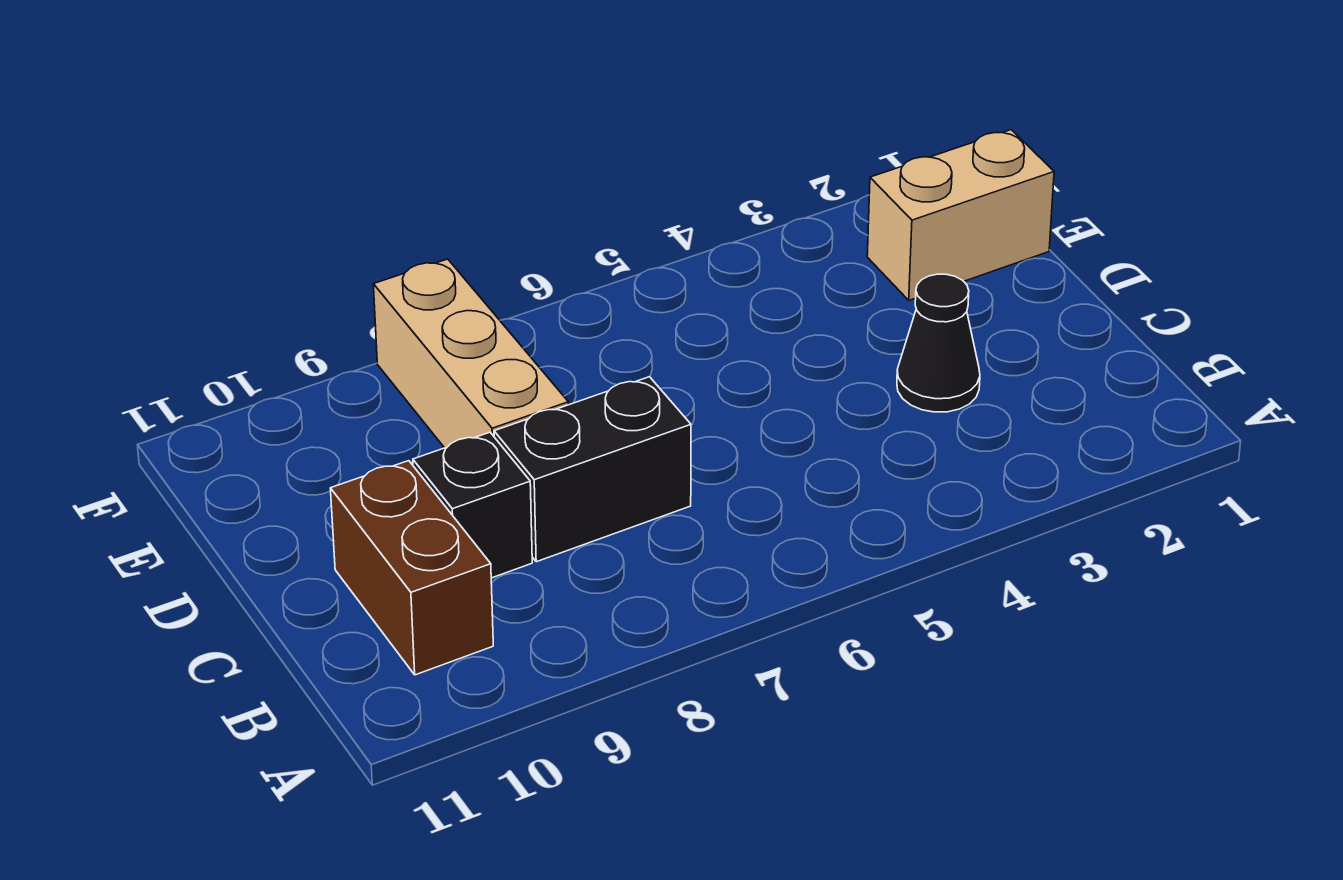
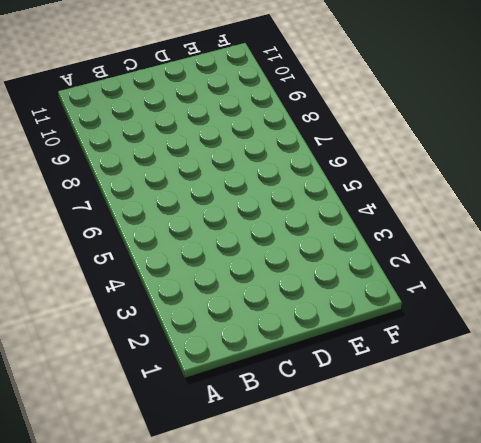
none -> brown 1x2 brick [330,461,493,675]
none -> black 1x1 cone [897,274,980,412]

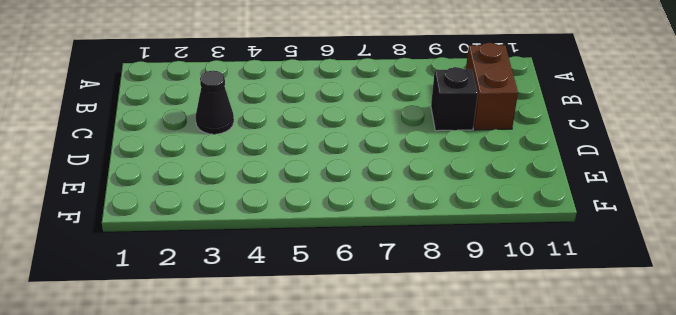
none -> black 1x2 brick [494,377,691,562]
none -> tan 1x3 brick [373,259,568,448]

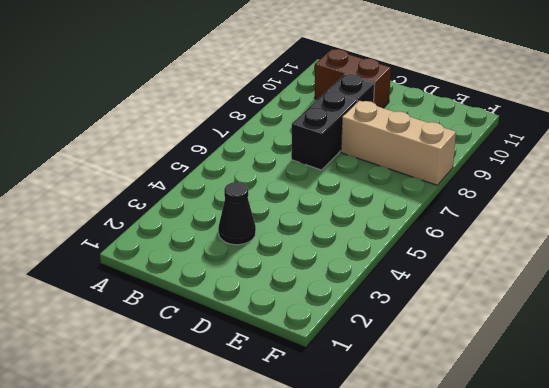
none -> tan 1x2 brick [867,130,1054,300]

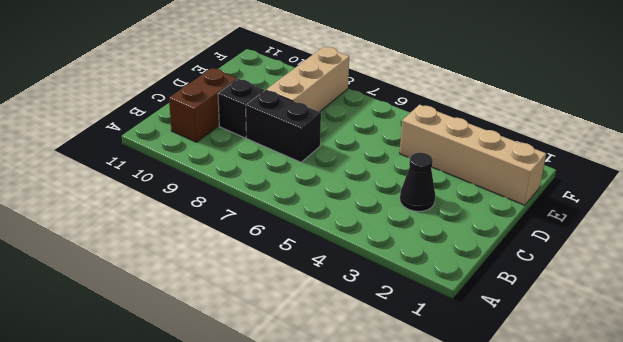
tan 1x4 brick [400,105,546,205] -> tan 1x2 brick [867,130,1054,300]

